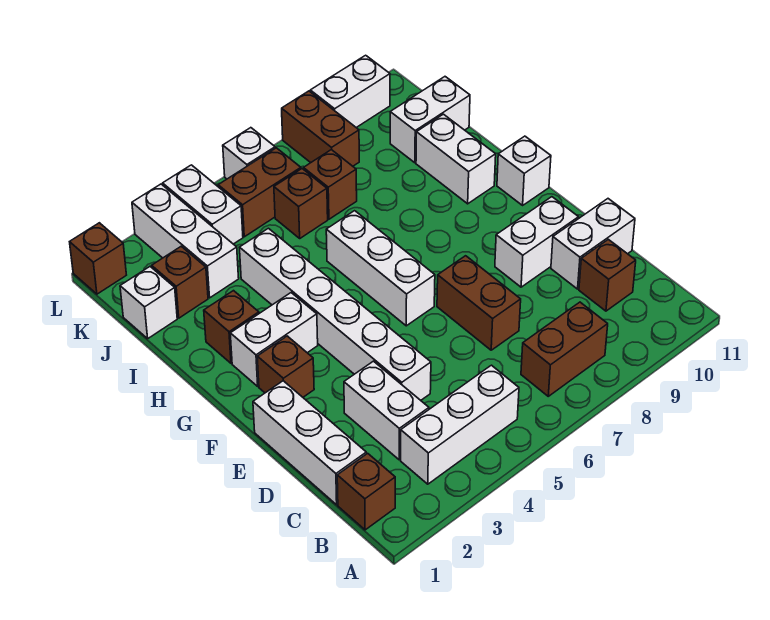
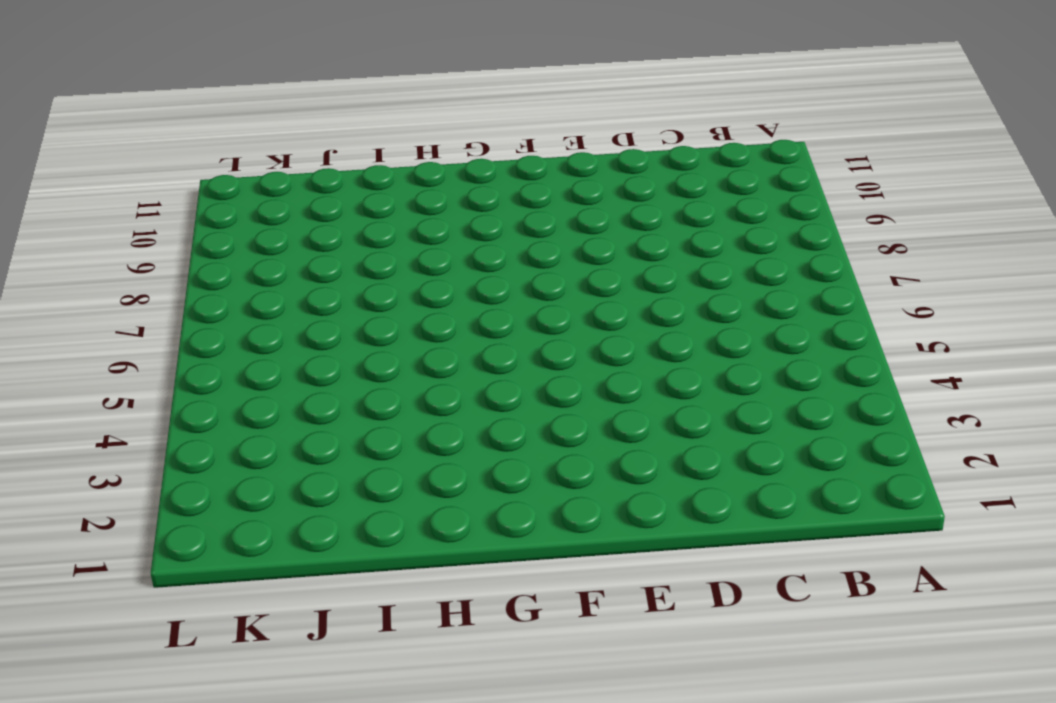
none -> brown 1x1 brick [337,453,395,530]
none -> white 1x3 brick [401,365,519,484]
none -> brown 1x2 brick [521,302,608,396]

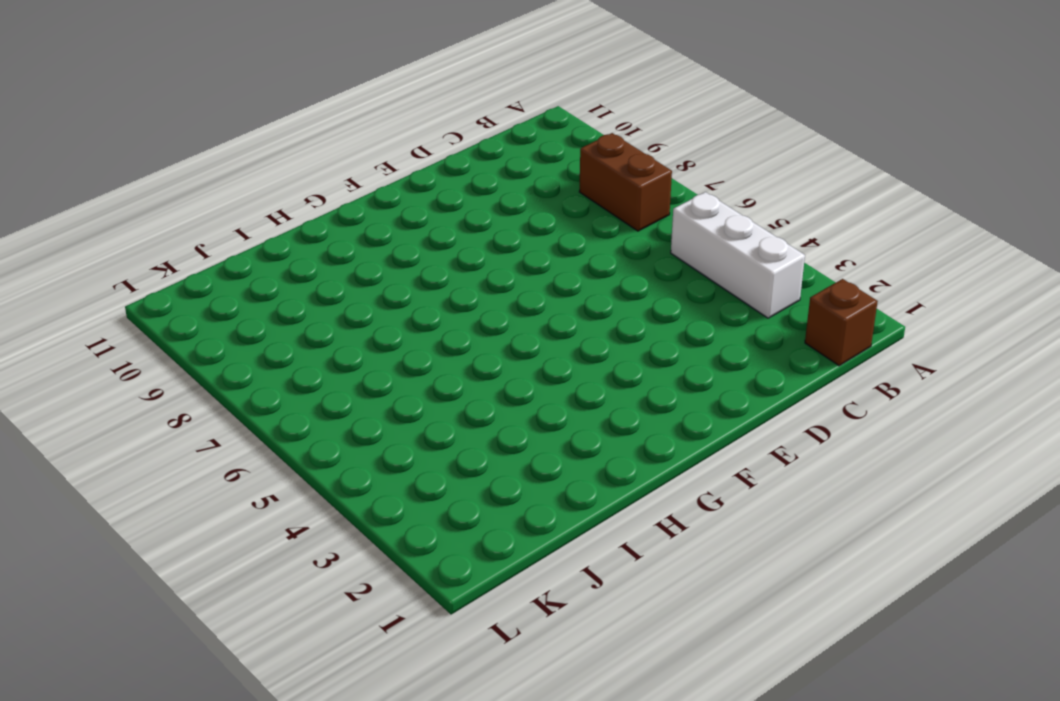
none -> white 1x3 brick [253,381,366,505]
none -> white 1x2 brick [344,361,429,460]
none -> brown 1x1 brick [579,239,636,311]

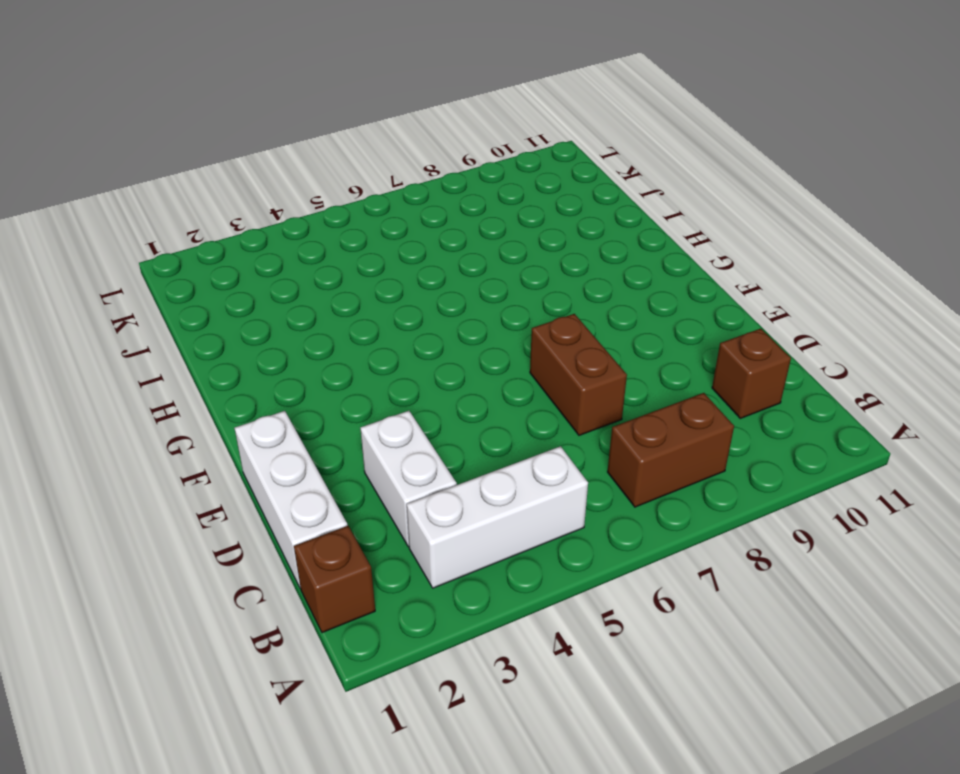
none -> white 1x6 brick [239,228,431,400]
none -> white 1x2 brick [551,199,635,289]
none -> white 1x2 brick [495,197,579,287]

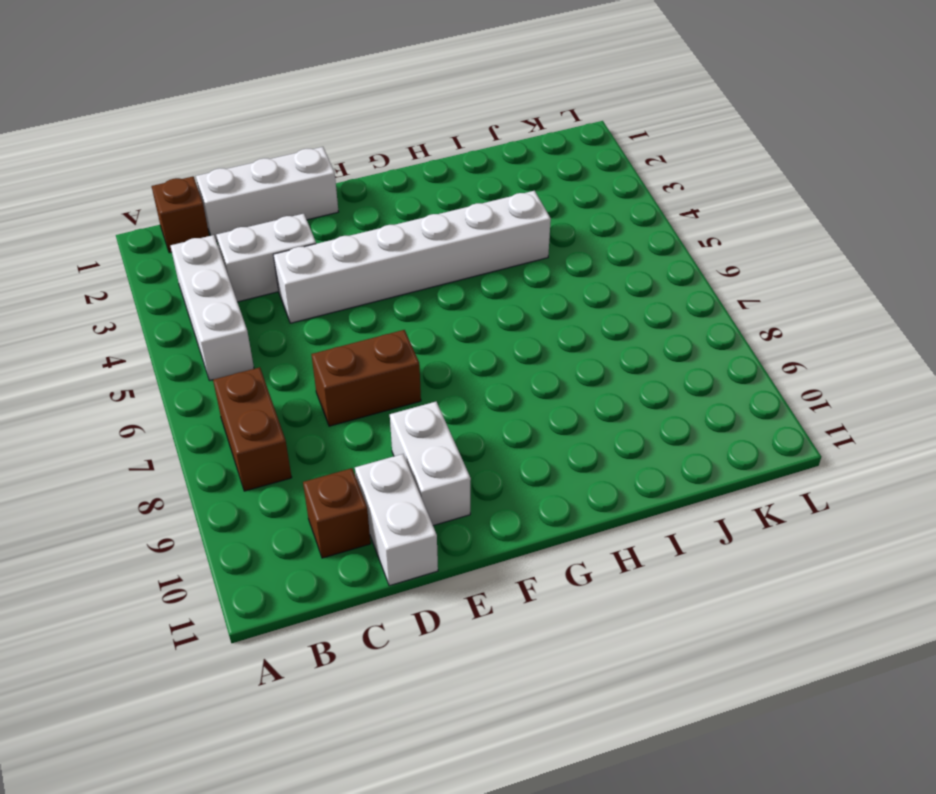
none -> brown 1x1 brick [257,336,314,397]
none -> white 1x3 brick [326,211,435,326]
none -> white 1x2 brick [230,293,318,386]

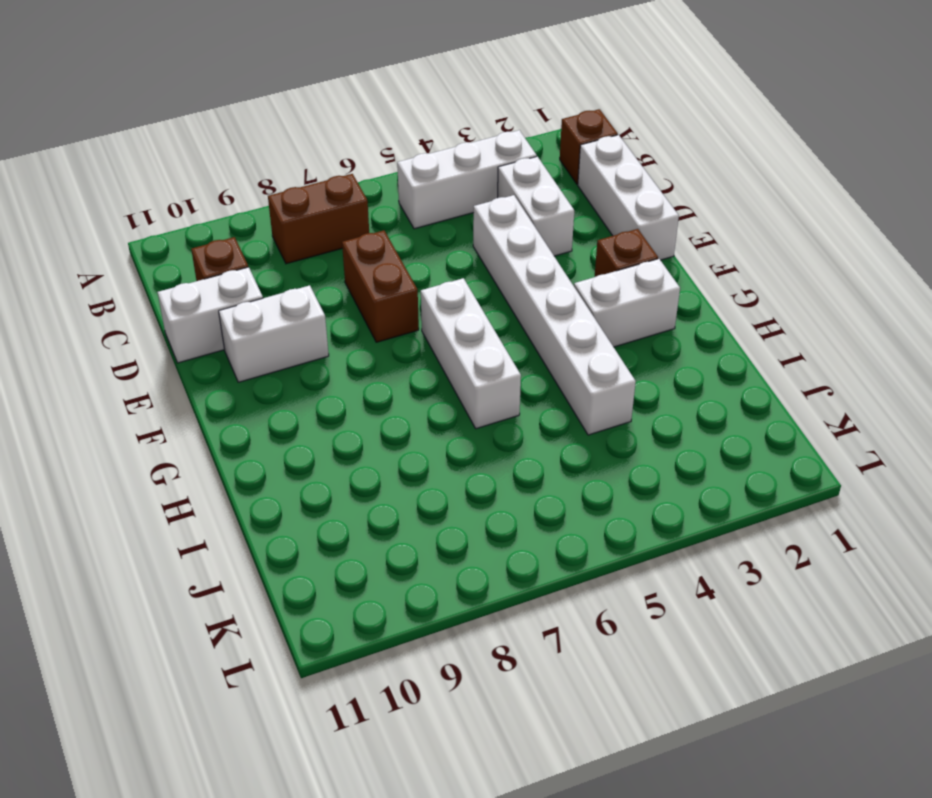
none -> white 1x1 brick [497,136,551,205]
none -> brown 1x1 brick [204,291,259,363]
none -> white 1x2 brick [416,114,496,204]

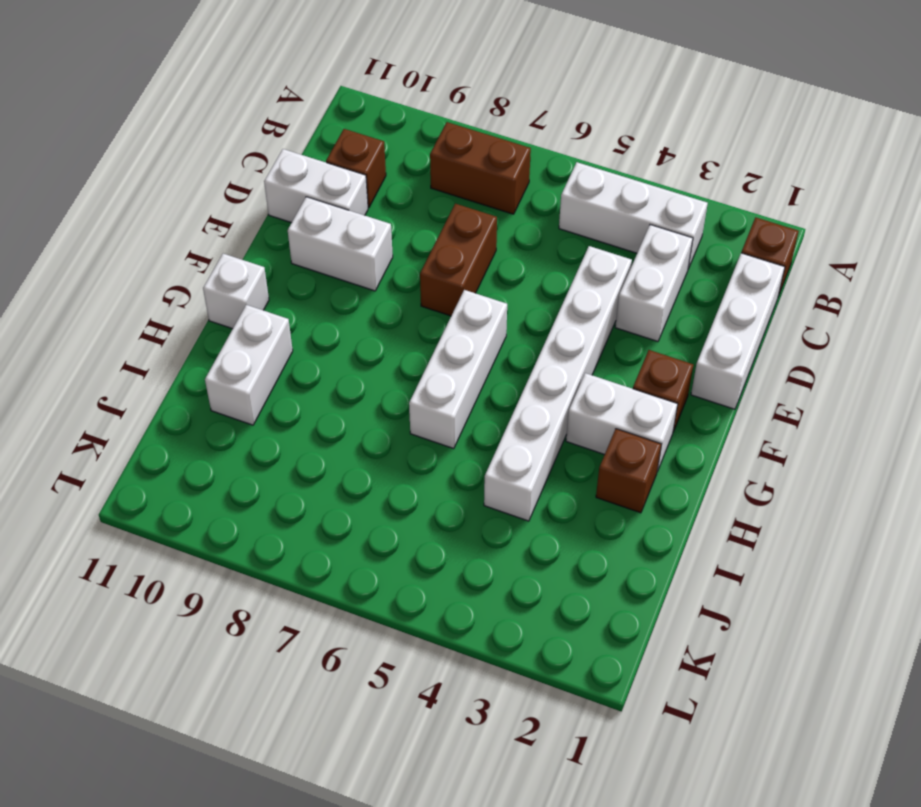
none -> white 1x1 brick [120,267,177,339]
none -> brown 1x1 brick [152,246,208,318]
none -> white 1x3 brick [132,184,239,298]

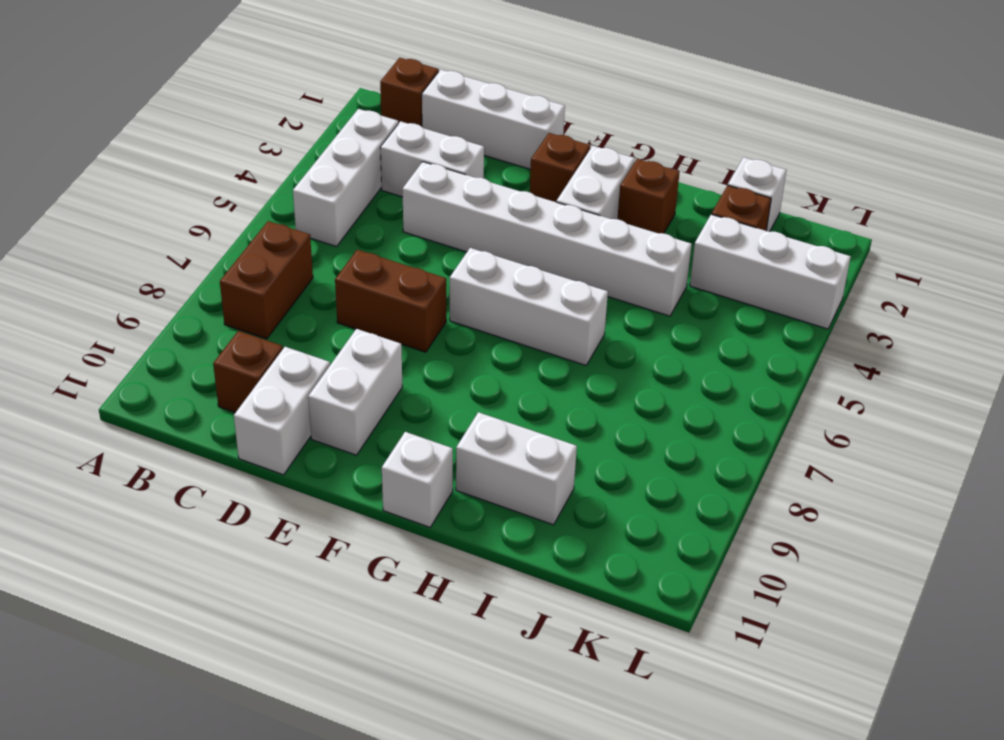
none -> brown 1x1 brick [274,169,328,238]
none -> brown 1x1 brick [304,150,357,219]
none -> white 1x2 brick [390,77,470,163]

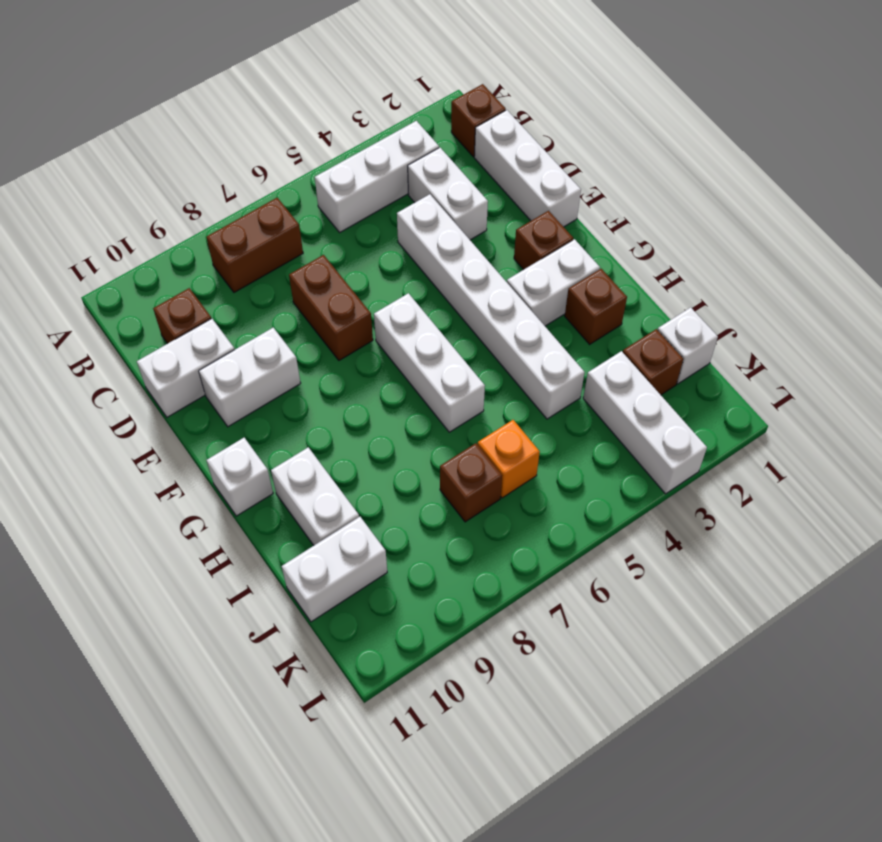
orange 1x1 brick [478,420,540,498] -> brown 1x1 brick [274,169,328,238]
none -> white 1x2 brick [163,165,243,244]
none -> brown 1x2 brick [218,148,301,237]
none -> brown 1x2 brick [282,91,359,166]

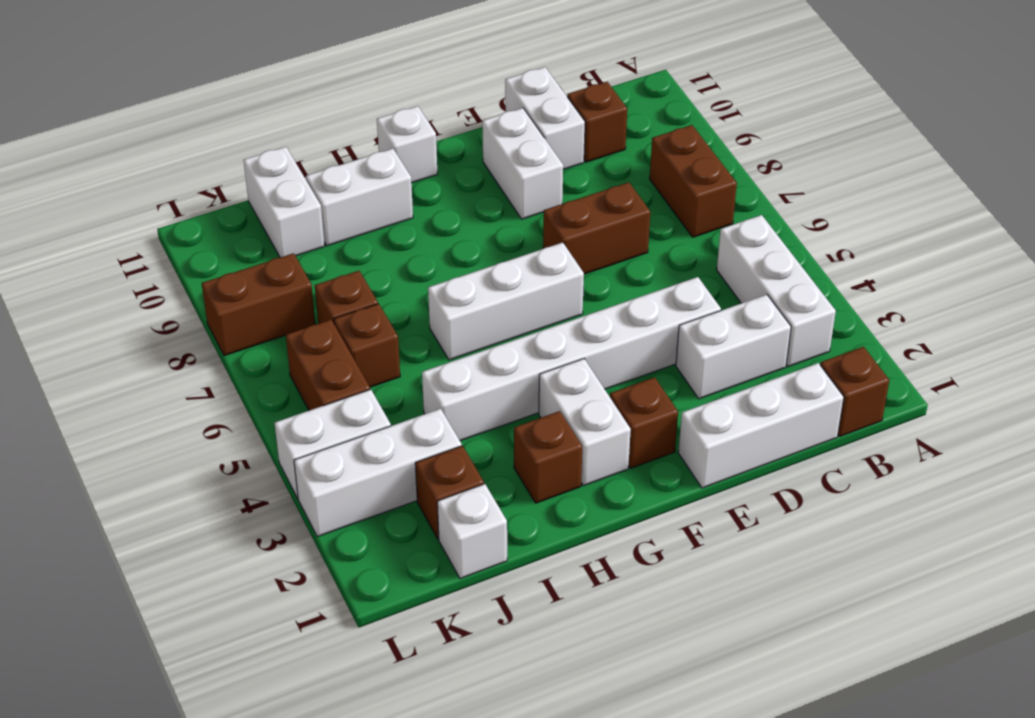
none -> brown 1x1 brick [70,223,126,294]
none -> white 1x1 brick [223,128,275,179]
none -> white 1x2 brick [310,55,390,128]

